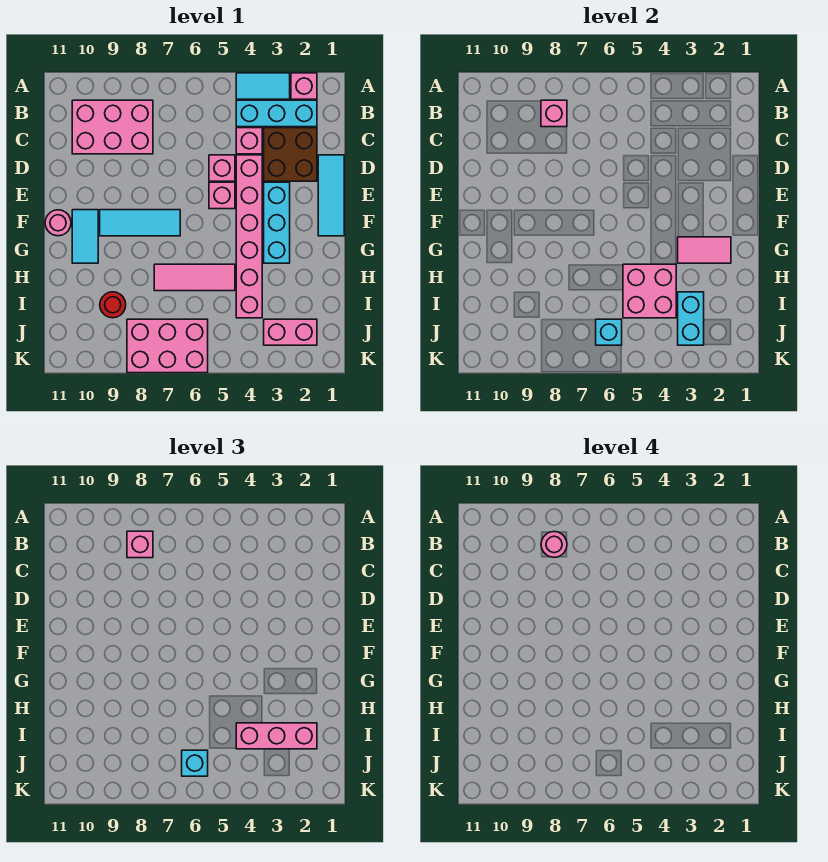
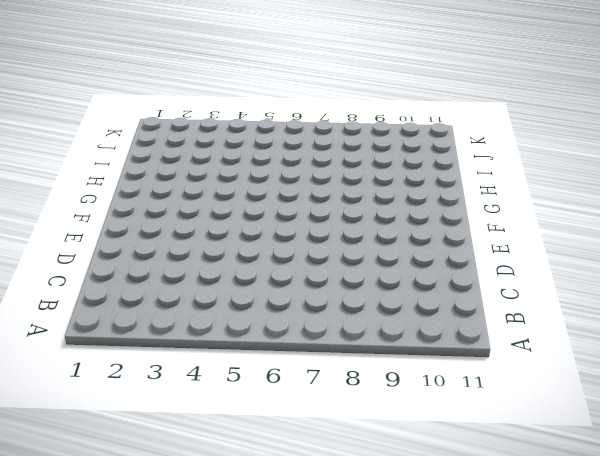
none -> pink 1x1 brick [291,73,317,99]
none -> cyan 1x2 tile [236,73,290,99]
none -> cyan 1x3 brick [236,100,317,127]

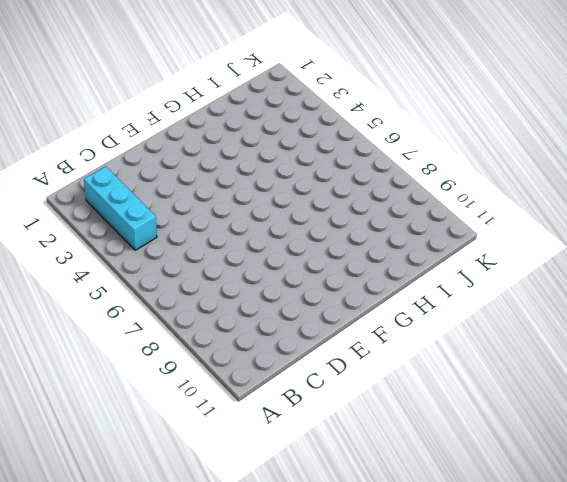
none -> pink 1x1 brick [291,73,317,99]
none -> cyan 1x2 tile [236,73,290,99]
none -> pink 2x3 brick [72,100,153,154]

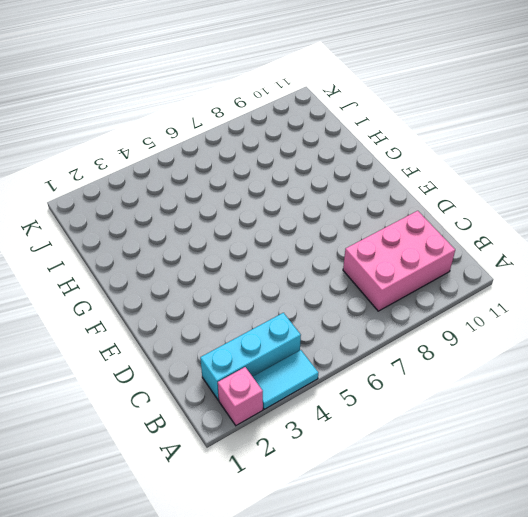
none -> brown 2x2 brick [264,128,317,181]
none -> pink 1x1 brick [236,128,262,154]
none -> cyan 1x3 tile [318,155,344,236]

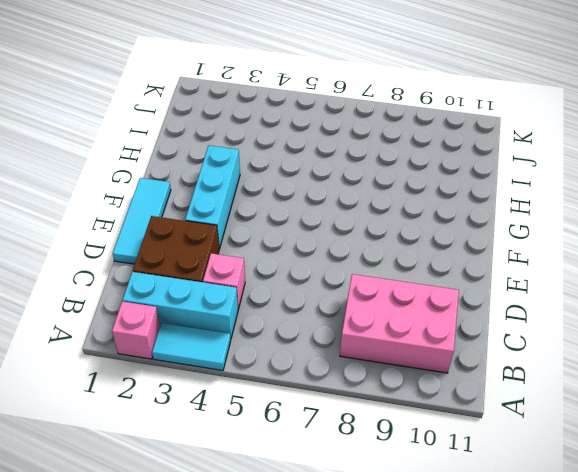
none -> pink 1x6 brick [236,155,262,318]
none -> pink 1x1 brick [209,155,235,181]
none -> pink 1x1 brick [209,182,235,209]

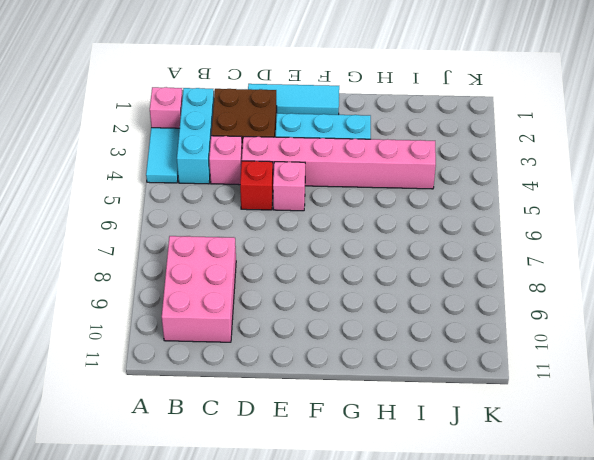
red 1x1 brick [240,161,273,210] -> pink 1x1 brick [209,155,235,181]
none -> cyan 1x3 tile [100,210,180,236]
none -> cyan 1x2 tile [72,210,98,263]
none -> pink 1x1 round brick [45,210,71,236]

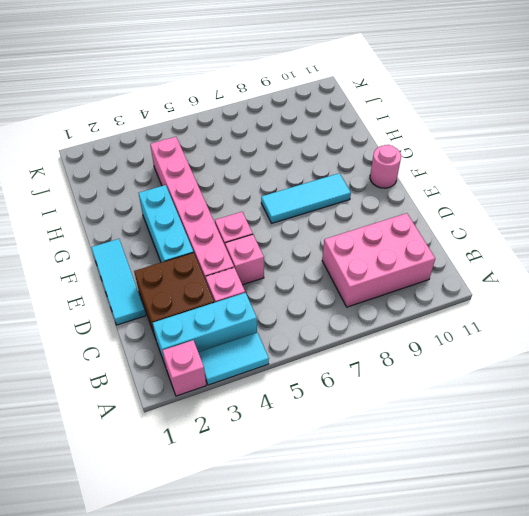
none -> cyan 1x2 tile [72,210,98,263]
none -> pink 1x3 tile [154,264,235,291]
none -> red 1x1 round brick [100,292,126,318]

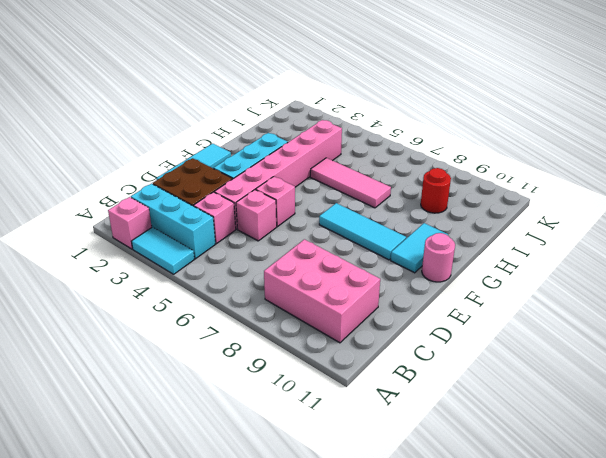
none -> pink 1x2 brick [264,319,317,345]
none -> pink 2x3 brick [127,319,208,373]
none -> pink 1x1 brick [541,100,567,127]

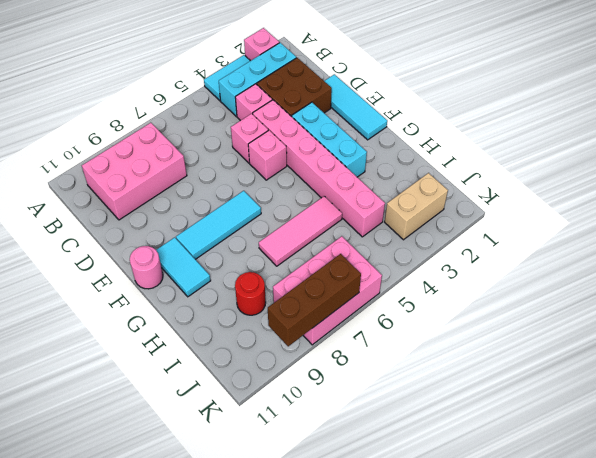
tan 1x2 brick [385,173,448,240] -> pink 1x2 brick [264,319,317,345]
brown 1x3 brick [268,254,361,346] -> none
none -> pink 1x1 brick [541,100,567,127]
none -> pink 1x2 tile [678,237,731,263]
none -> pink 2x2 brick [623,264,676,318]

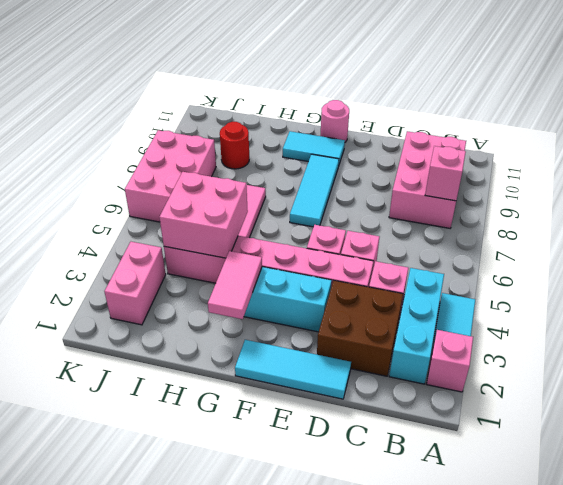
none -> cyan 1x2 brick [678,292,704,345]
none -> cyan 1x1 brick [596,319,622,345]
none -> pink 1x1 brick [127,531,153,558]

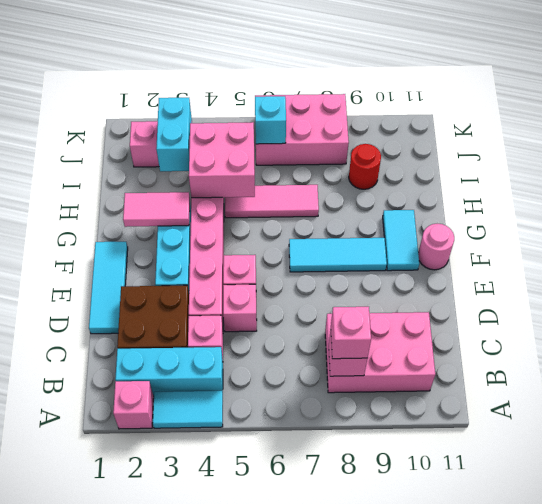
none -> pink 1x3 brick [236,723,317,749]
none -> cyan 1x1 brick [182,750,208,776]
none -> pink 1x1 round brick [541,532,567,557]

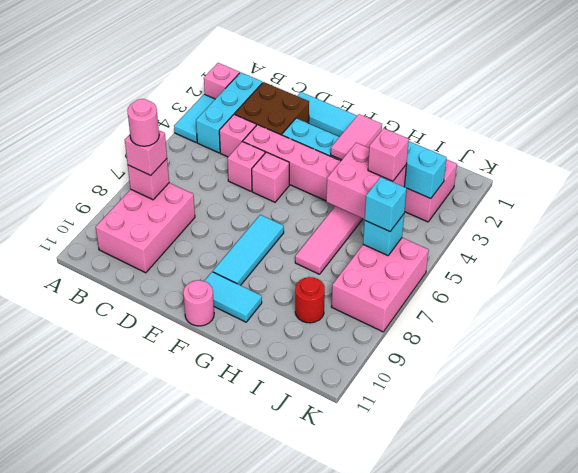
pink 1x1 brick [368,128,409,181] -> pink 1x3 brick [236,723,317,749]

